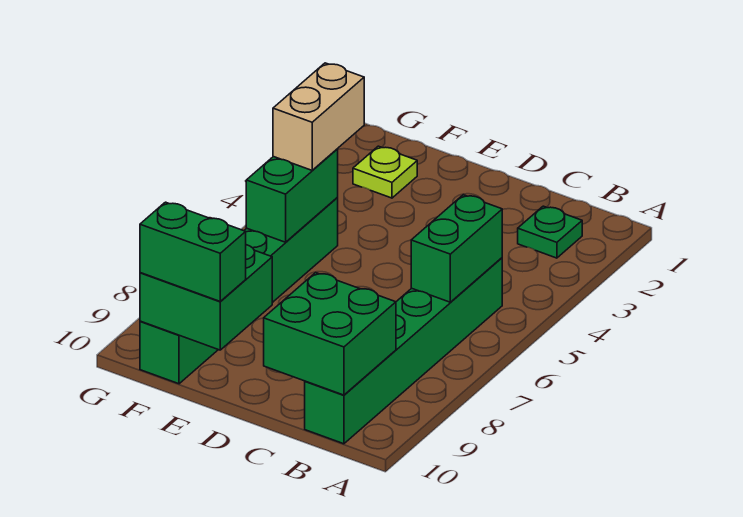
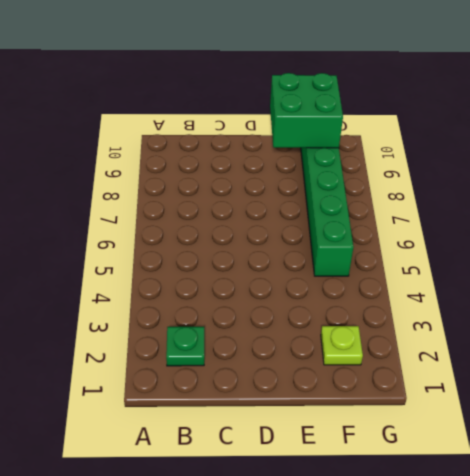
none -> green 1x6 brick [305,258,502,444]
none -> green 1x2 brick [411,195,502,302]

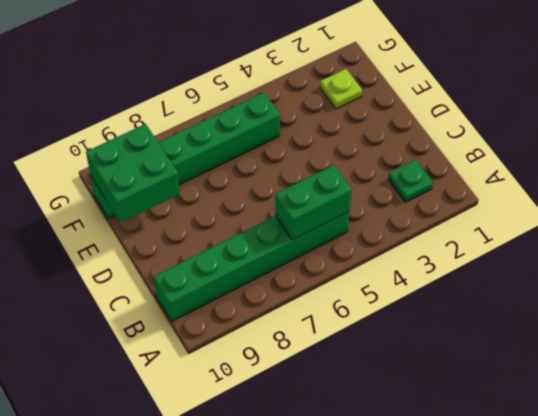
none -> green 2x2 brick [264,273,396,395]
none -> green 1x2 brick [246,149,338,242]

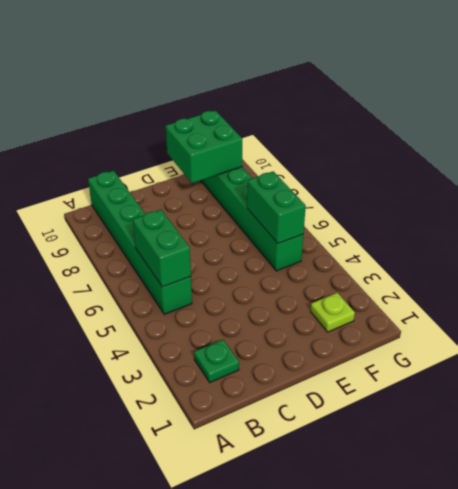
none -> green 2x2 brick [264,273,396,395]
none -> green 1x2 brick [140,202,246,302]

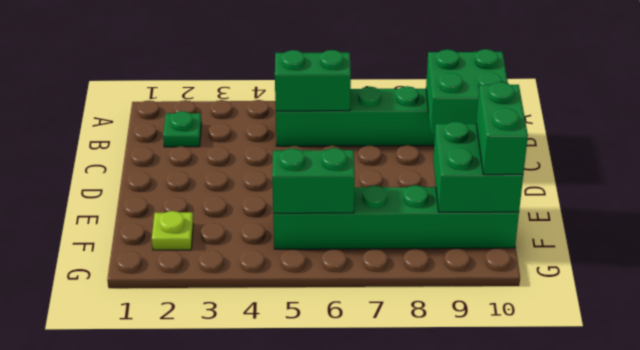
none -> tan 1x2 brick [273,63,364,170]

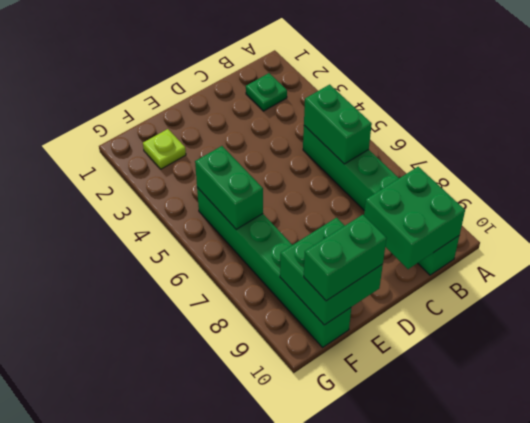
none -> tan 1x2 brick [273,63,364,170]

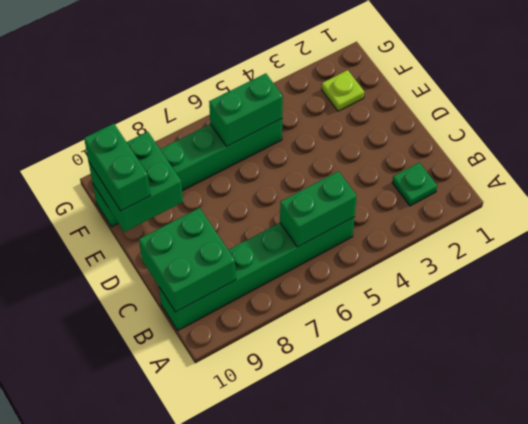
none -> tan 1x2 brick [273,63,364,170]

